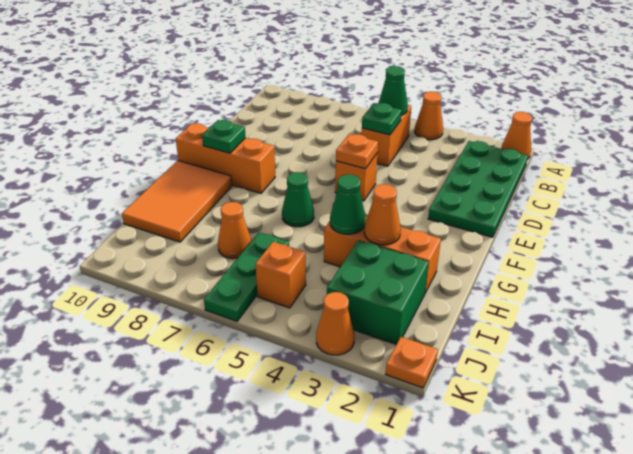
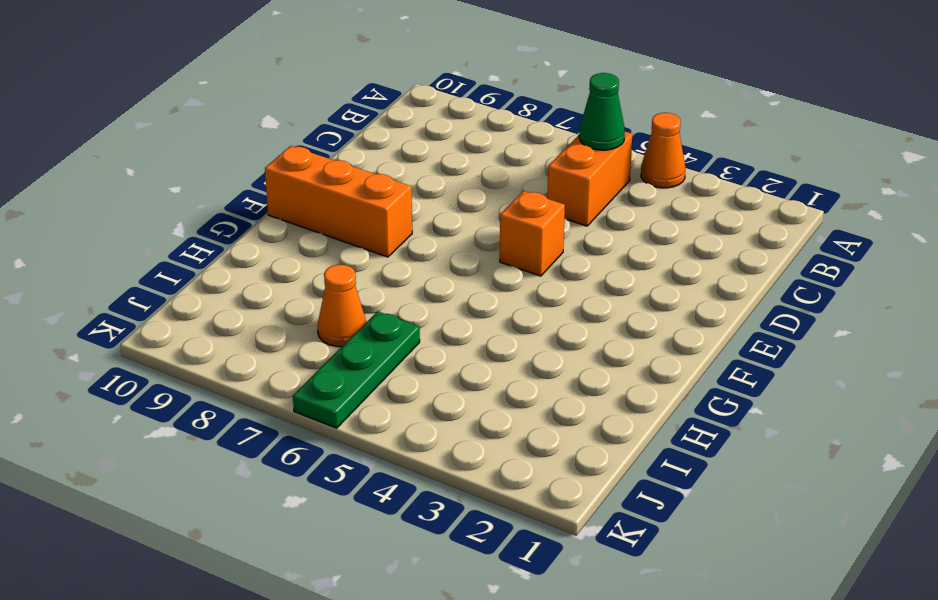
none -> orange 1x1 cone [501,112,532,159]
none -> green 2x4 plate [428,141,528,237]
none -> green 1x1 cone [282,172,314,227]

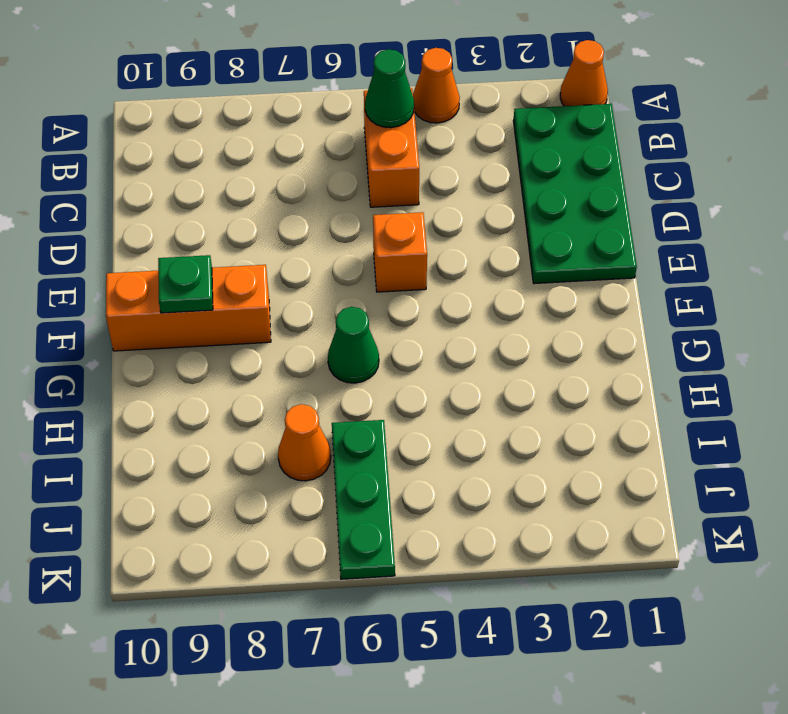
none -> orange 2x3 tile [122,161,232,242]
none -> orange 1x3 brick [324,217,441,293]
none -> green 2x2 brick [327,240,429,344]

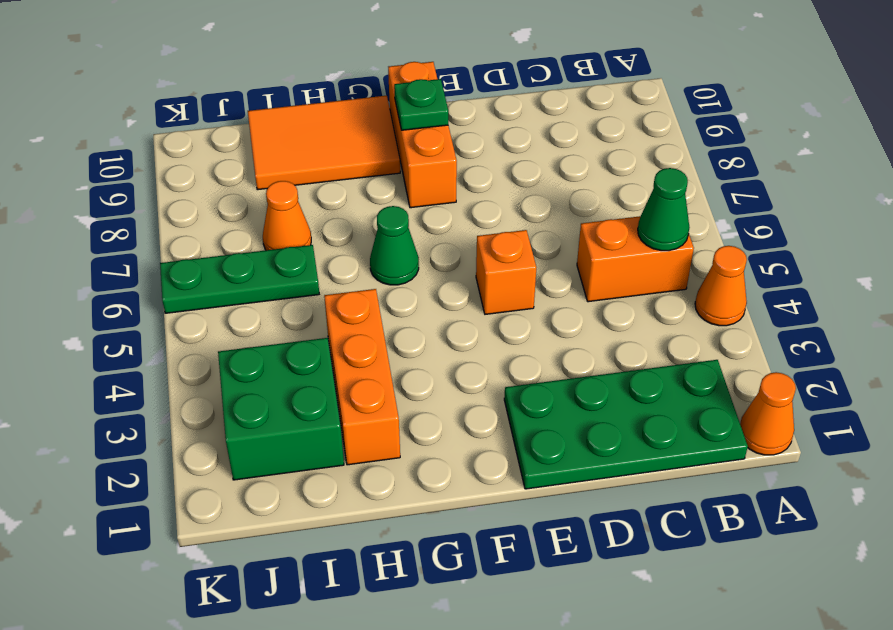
none -> orange 1x1 brick [255,242,306,308]
none -> orange 1x1 plate [386,337,438,388]
none -> orange 1x1 cone [316,292,355,355]

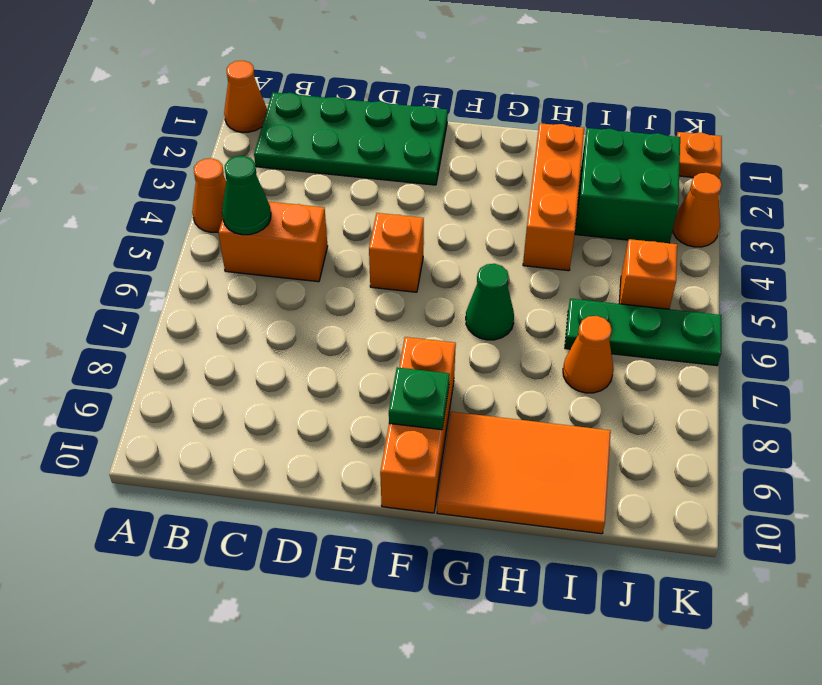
none -> green 1x1 plate [362,103,402,135]
none -> orange 1x1 plate [336,134,378,169]
none -> orange 1x1 cone [364,184,401,245]

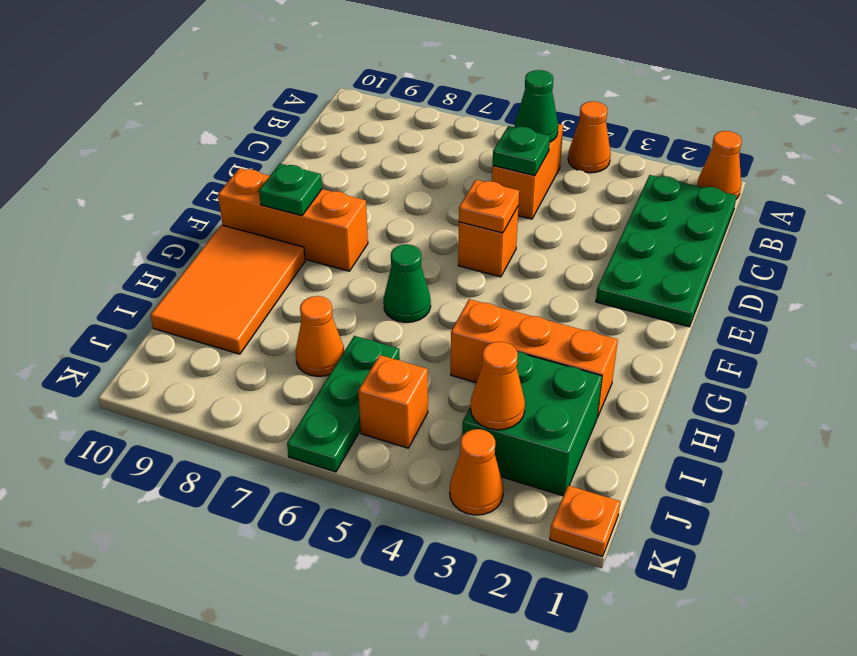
orange 1x1 cone [471,342,525,430] -> orange 1x1 cone moved to [364,184,401,245]
none -> green 1x1 cone [330,174,366,234]

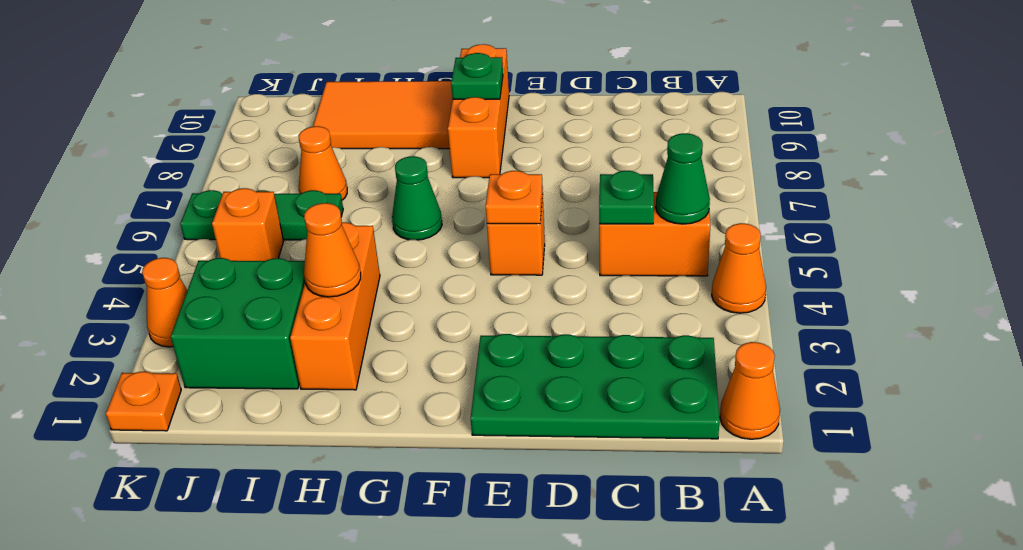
none -> green 1x1 cone [330,174,366,234]

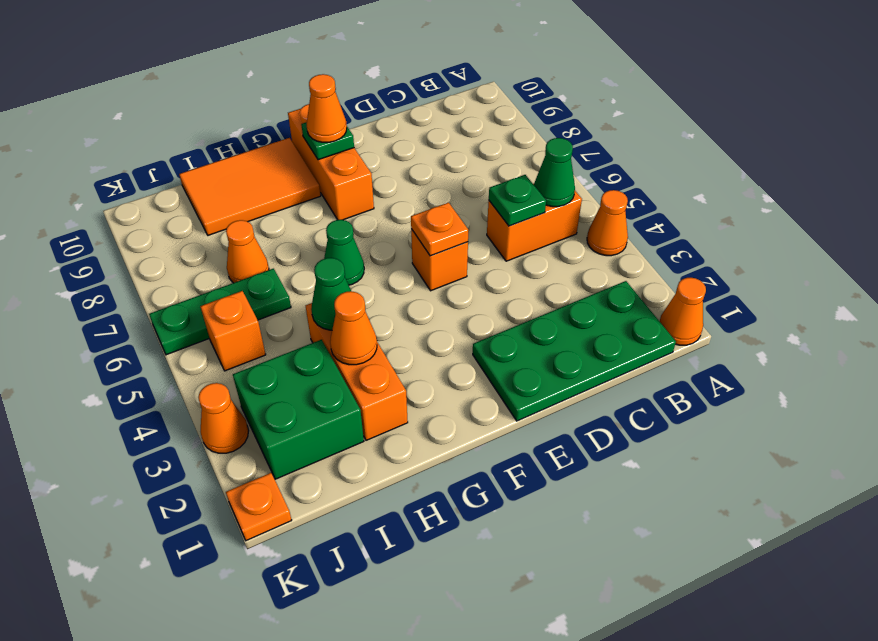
orange 1x1 cone [307,74,347,142] -> none

